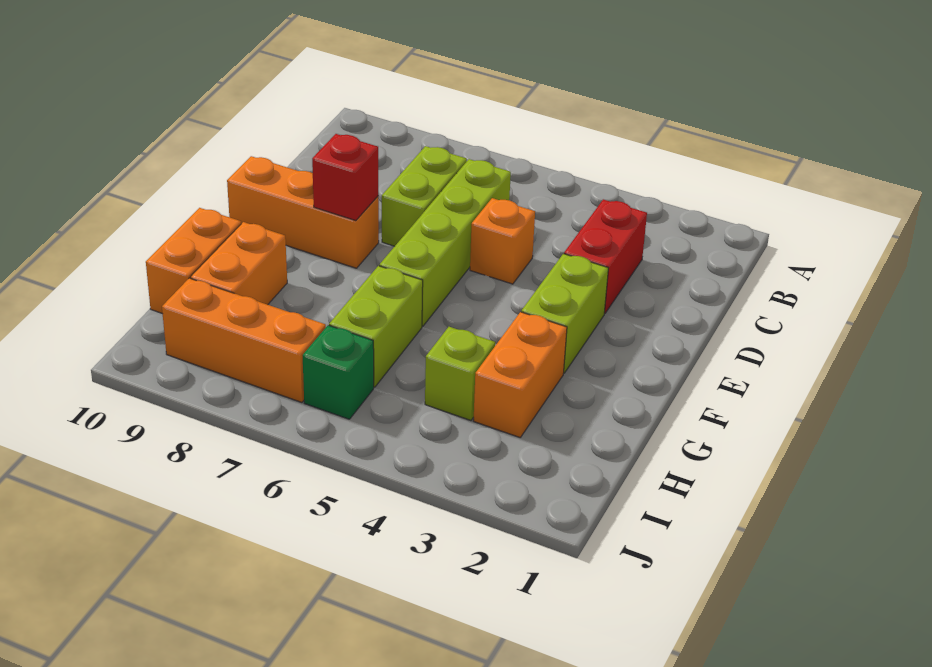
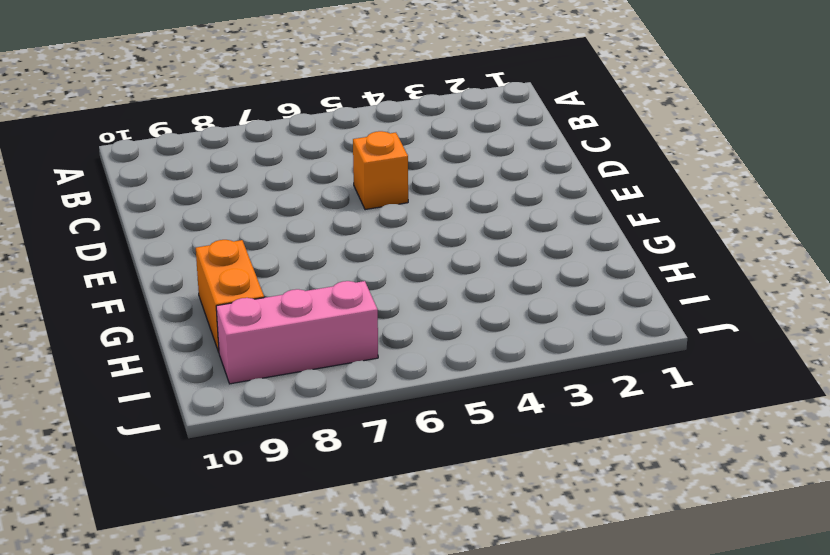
pink 1x3 brick [216,281,378,384] -> orange 1x3 brick [162,278,326,402]
none -> red 1x2 brick [564,199,647,314]
none -> lime 1x4 brick [379,159,511,326]
none -> lime 1x2 brick [382,146,467,246]

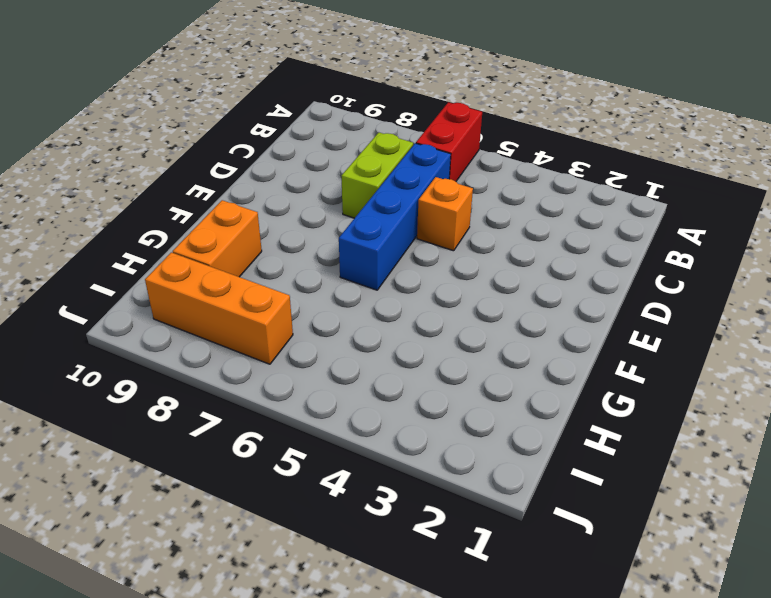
red 1x2 brick [416,102,482,182] -> red 1x2 brick moved to [564,199,647,314]
blue 1x4 brick [339,143,451,290] -> lime 1x4 brick [379,159,511,326]
none -> lime 1x2 brick [521,254,608,373]
none -> orange 1x3 brick [227,156,379,268]
none -> orange 1x2 brick [473,312,567,437]

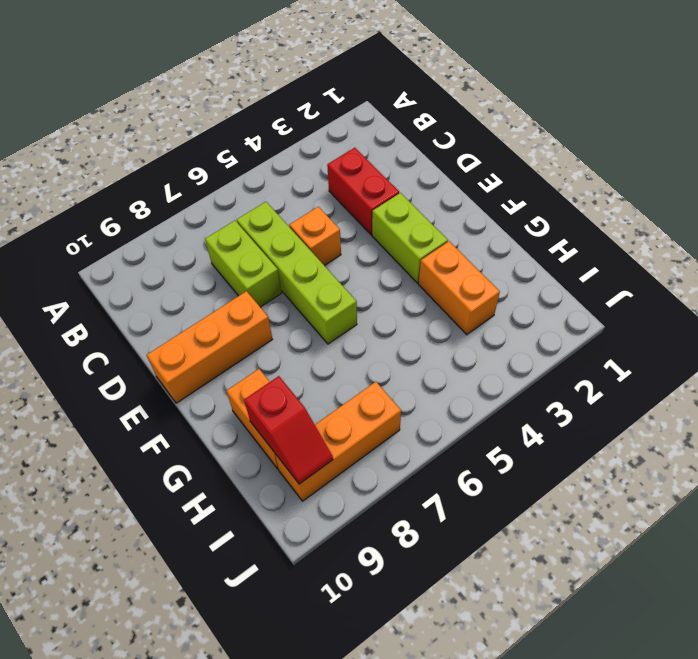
red 1x2 slope [244,376,333,484] -> none
none -> lime 1x2 brick [329,266,423,387]
none -> orange 1x2 brick [146,208,241,313]
none -> lime 1x1 brick [425,327,495,420]

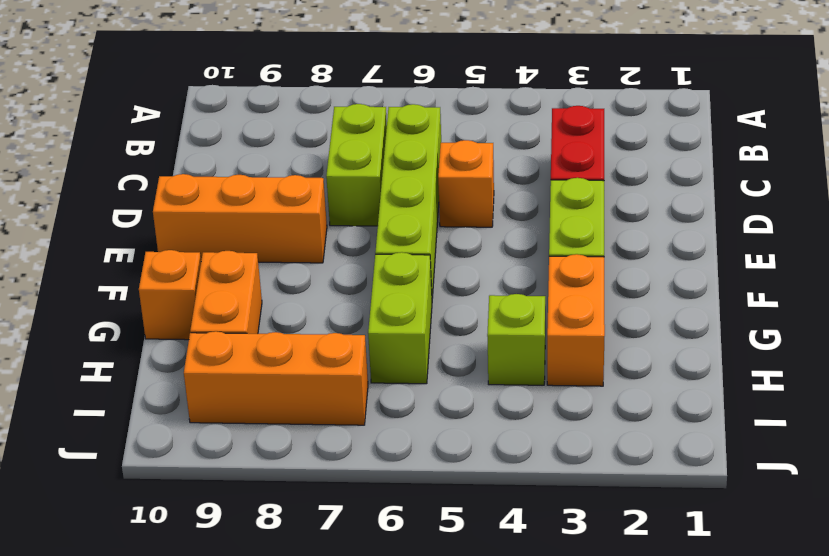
orange 1x1 brick [139,250,201,340] -> orange 1x2 brick [146,208,241,313]
none -> green 1x1 brick [303,325,374,419]
none -> red 1x1 brick [312,134,378,221]

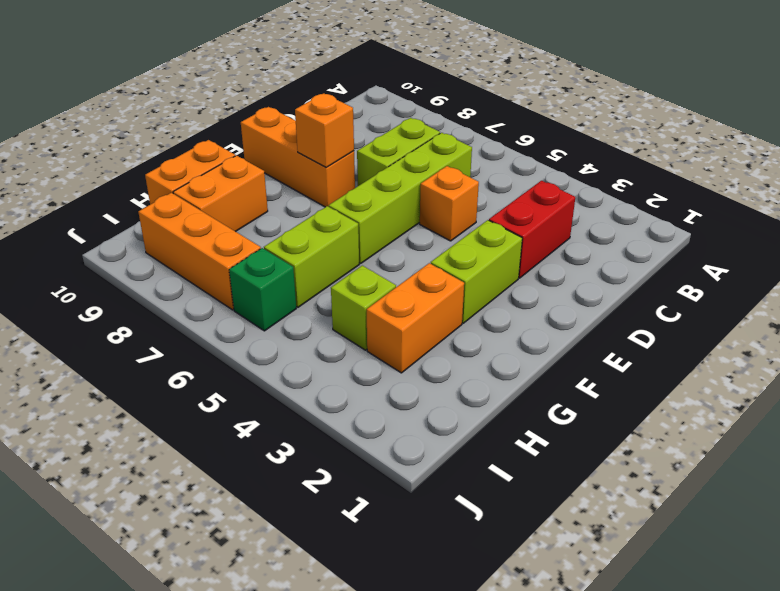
orange 1x1 brick [295,93,354,167] -> red 1x1 brick [312,134,378,221]

